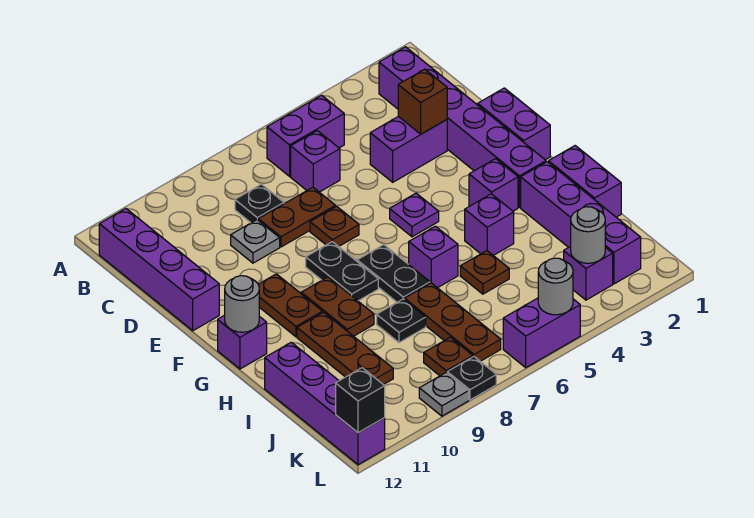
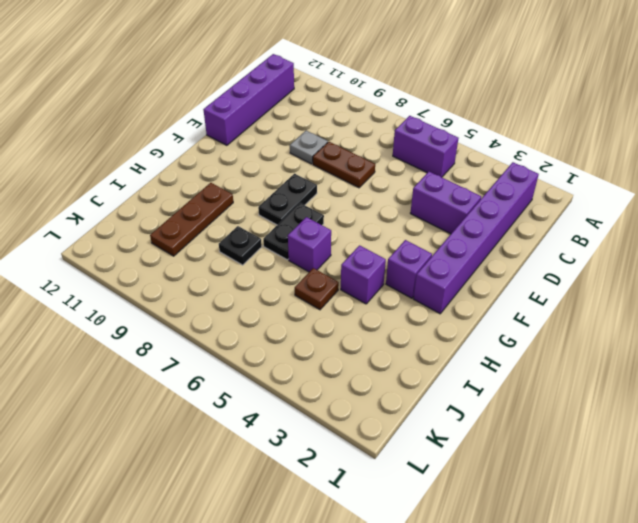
none -> purple 1x1 brick [291,131,340,192]
none -> black 1x1 plate [235,184,284,223]
none -> purple 1x2 brick [478,88,550,160]
none -> brown 1x1 plate [310,206,359,247]

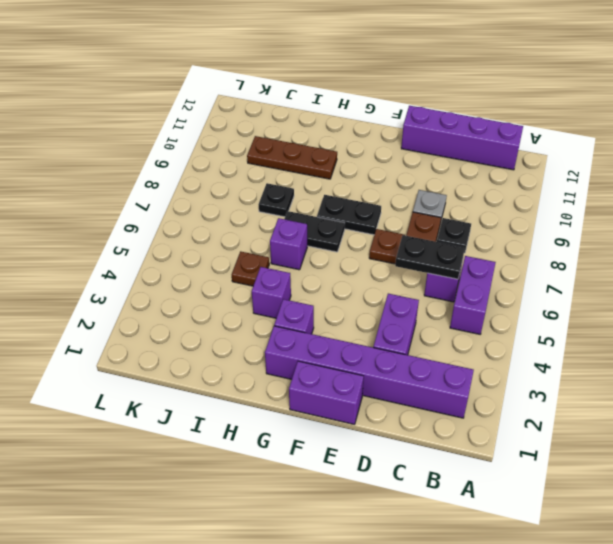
black 1x2 plate [395,235,465,279] -> none
none -> purple 1x1 plate [390,193,439,237]
none -> brown 1x2 plate [258,274,322,337]
none -> brown 1x2 plate [301,277,374,336]
none -> purple 1x1 brick [218,315,267,369]

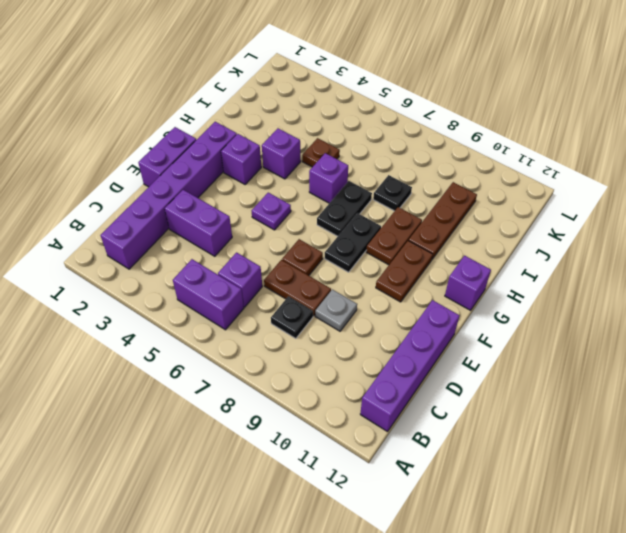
none -> purple 1x2 brick [549,146,621,217]
none -> purple 1x4 brick [521,162,641,284]
none -> brown 1x3 plate [404,283,501,361]
none -> purple 1x4 brick [265,342,385,465]

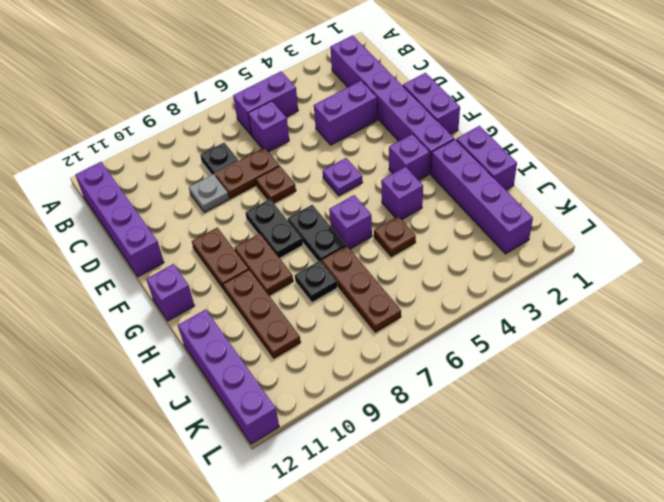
none -> purple 1x1 brick [564,246,613,300]
none -> brown 1x1 plate [424,337,473,376]
none -> purple 1x2 brick [503,298,580,368]
none -> black 1x1 plate [447,357,496,400]

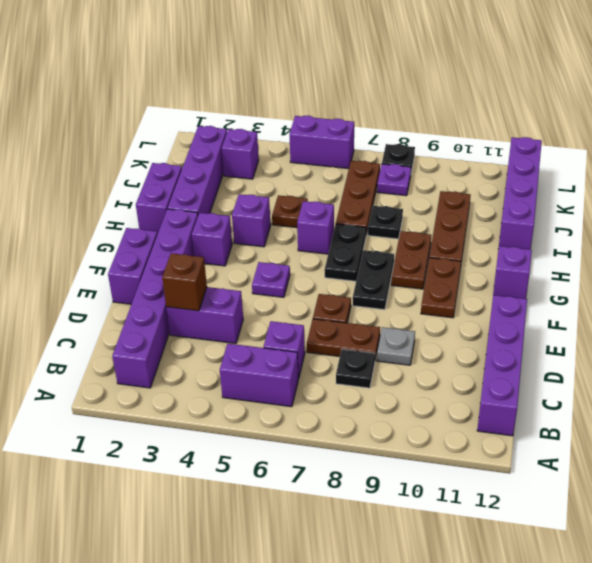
purple 1x1 plate [377,164,411,196] -> brown 1x1 plate [424,337,473,376]
none -> grey 1x1 plate [419,373,469,416]
none -> grey 1x1 round brick [225,276,259,332]
none -> grey 1x1 round brick [571,207,605,263]
none -> grey 1x1 round brick [538,258,573,315]

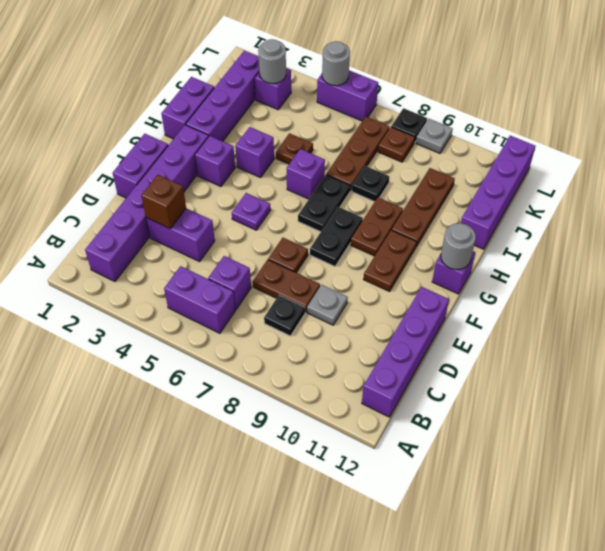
none -> black 1x1 brick [336,368,385,433]

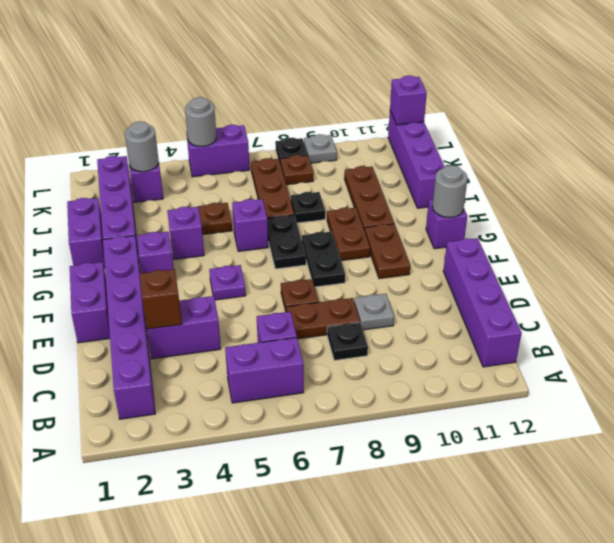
purple 1x1 brick [390,76,427,125] -> black 1x1 brick [336,368,385,433]

